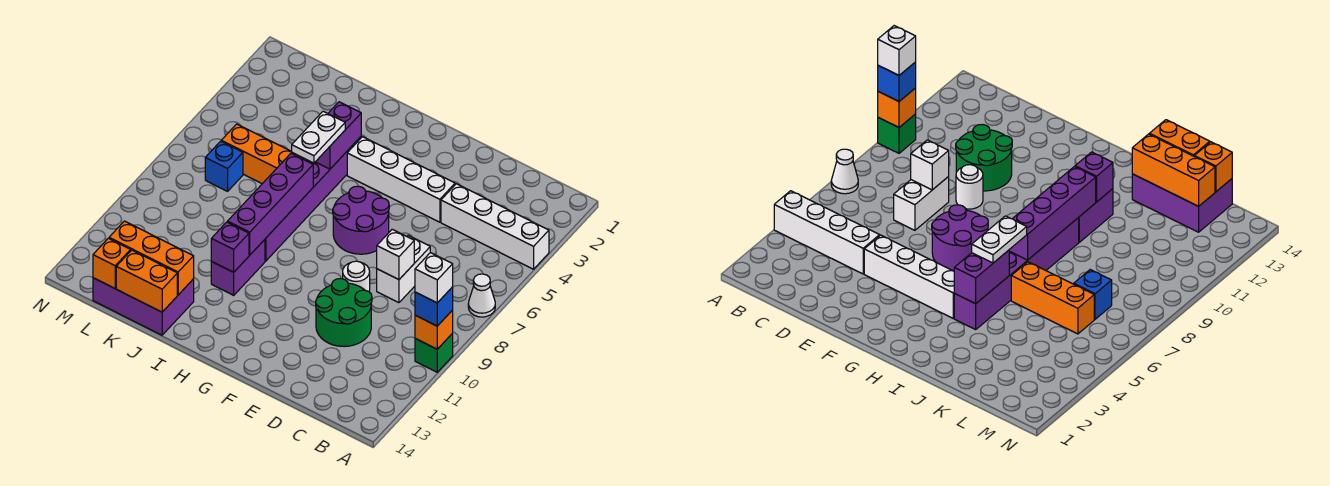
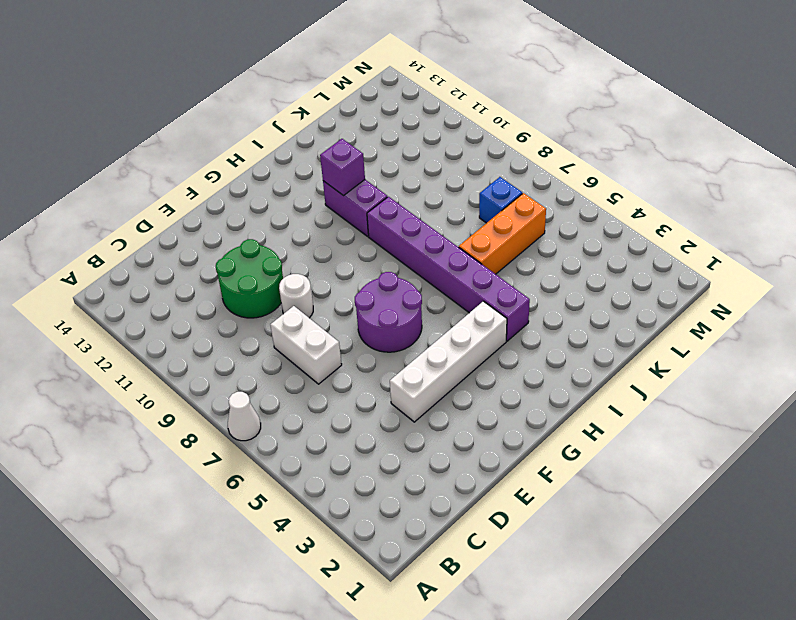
none -> white 1x4 brick [441,184,549,269]
none -> green 1x1 brick [415,334,453,372]
none -> purple 2x3 brick [93,278,194,335]

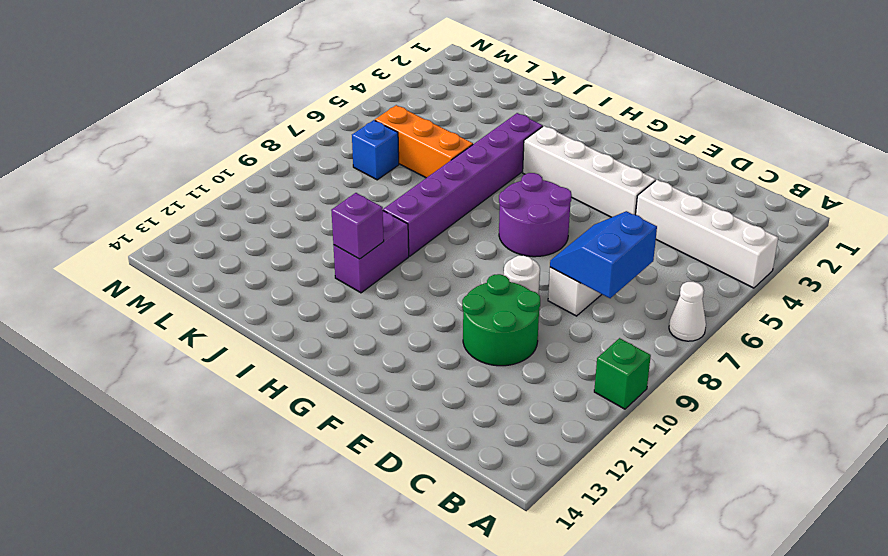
blue 2x2 slope [550,211,657,298] -> white 1x1 brick [377,229,414,280]
none -> purple 2x3 brick [93,278,194,335]
none -> orange 1x1 brick [415,310,453,349]
none -> purple 1x2 brick [316,102,361,169]

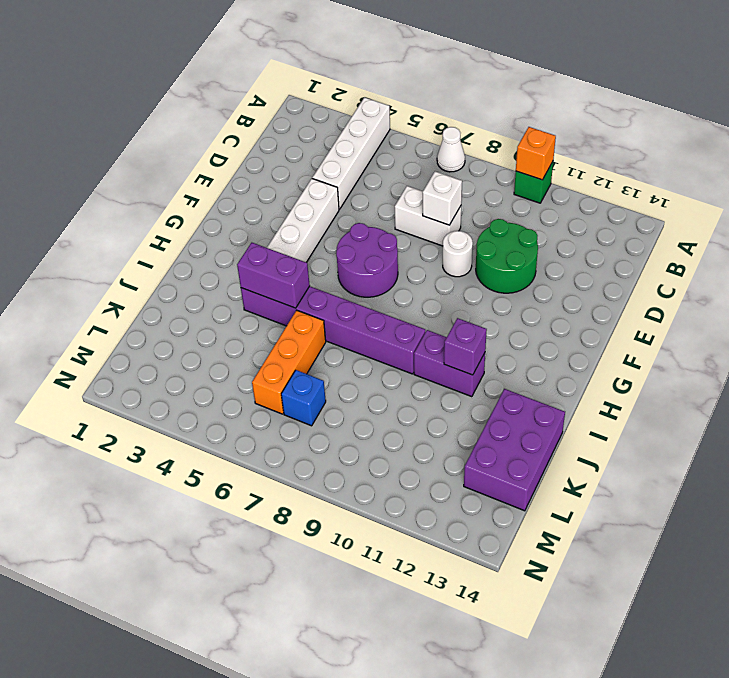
none -> purple 1x4 brick [227,154,313,255]
none -> orange 1x3 brick [109,221,194,295]
none -> orange 1x2 brick [116,250,177,312]

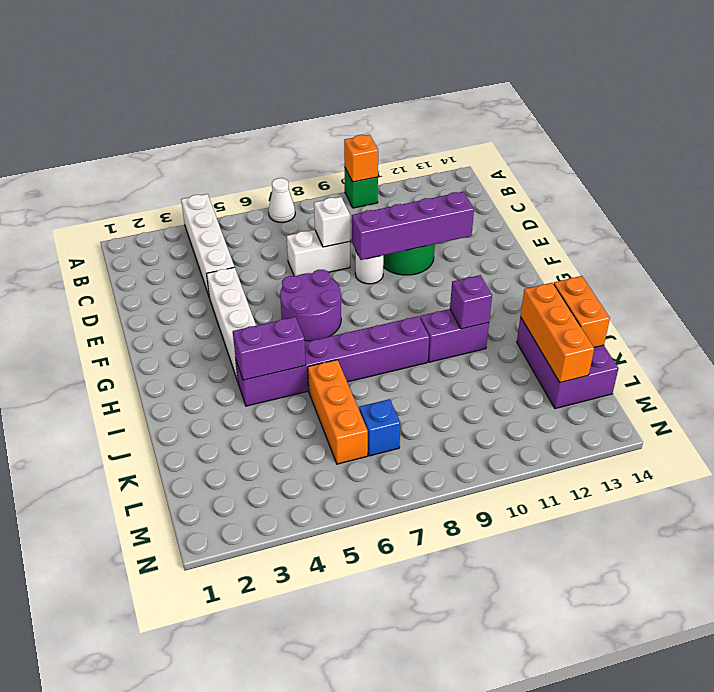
purple 1x4 brick [352,192,474,260] -> purple 1x4 brick moved to [227,154,313,255]
none -> orange 1x1 brick [93,238,131,288]
none -> blue 1x1 brick [415,287,453,326]
none -> white 1x2 plate [292,111,345,163]

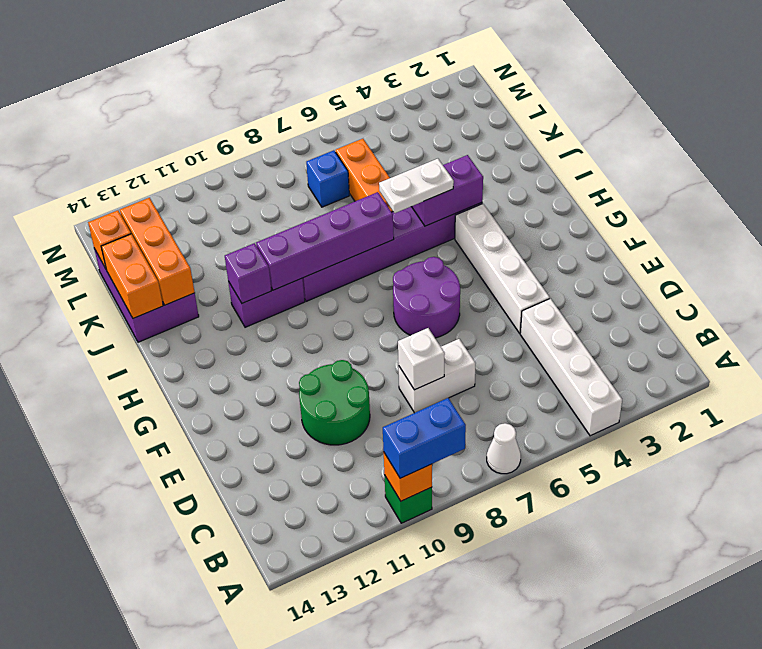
blue 1x2 brick [383,398,466,478] -> blue 1x1 brick [415,287,453,326]
none -> white 1x1 round brick [343,261,370,292]
none -> white 1x1 brick [415,253,453,303]

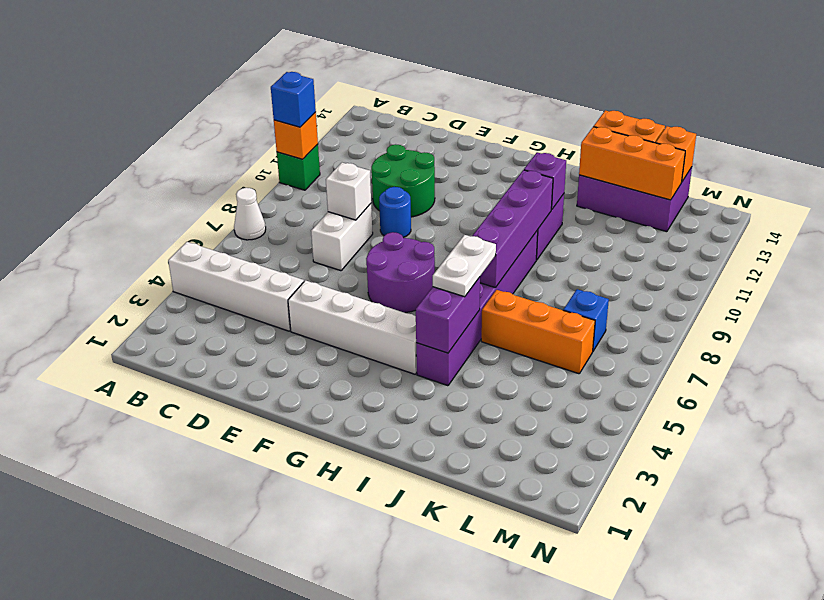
blue 1x1 round brick [379,187,411,238] -> white 1x1 round brick [343,261,370,292]
none -> white 1x1 brick [415,253,453,303]

